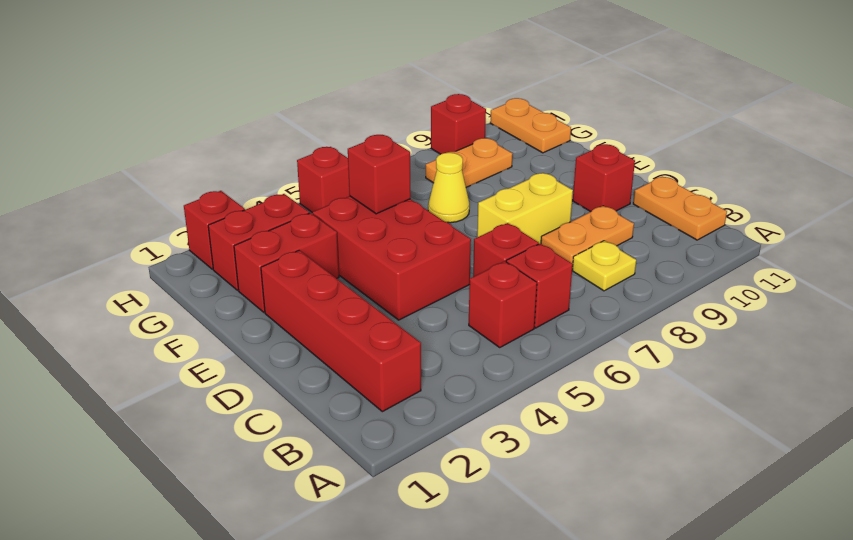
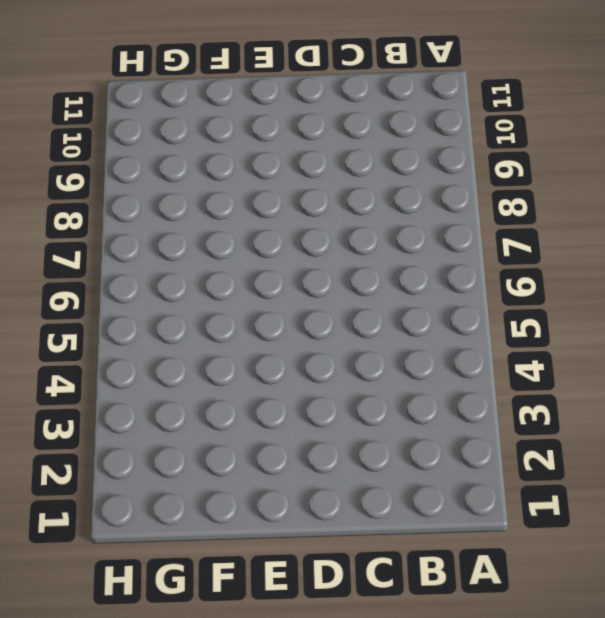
none -> red 1x4 brick [261,250,421,412]
none -> red 1x1 brick [469,261,537,347]
none -> red 1x1 brick [506,244,573,328]

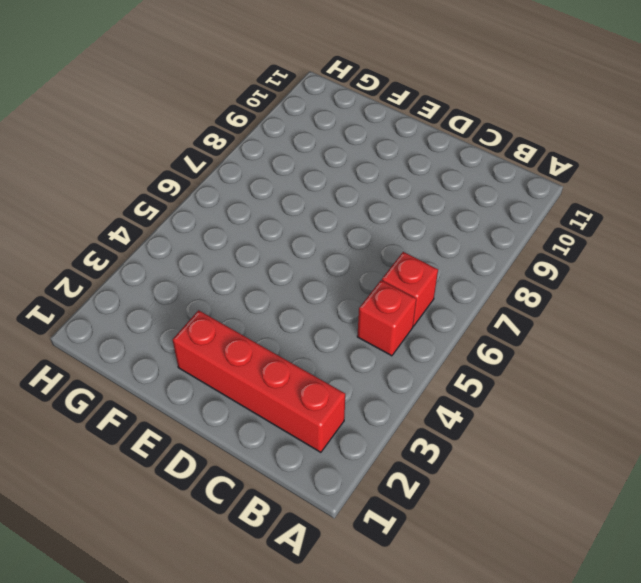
none -> yellow 1x1 plate [572,241,636,291]
none -> orange 1x2 plate [633,176,727,240]
none -> red 1x1 brick [473,223,539,277]

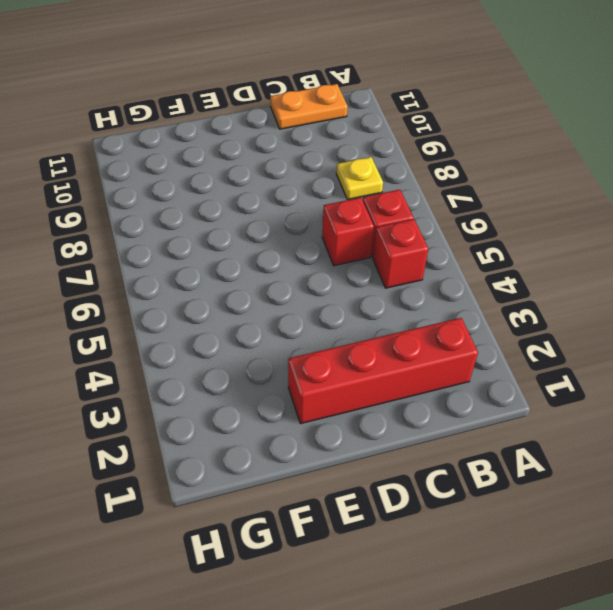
none -> orange 1x2 plate [541,206,634,269]
none -> red 2x3 brick [312,196,471,320]
none -> yellow 1x2 brick [477,173,573,244]

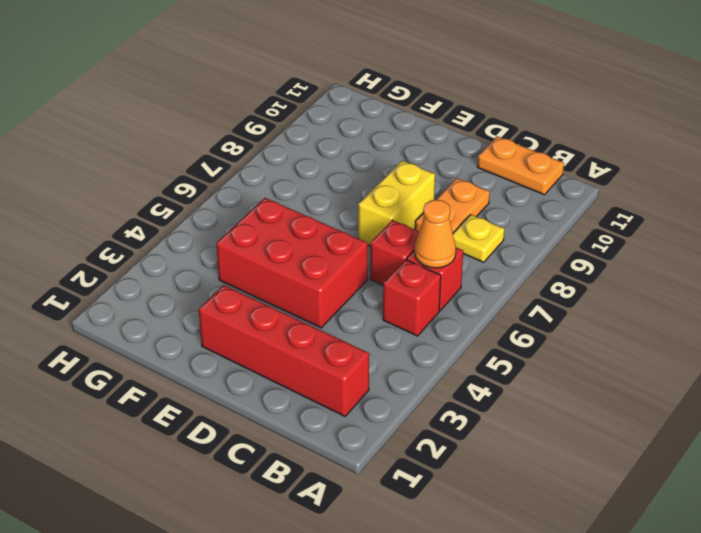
orange 1x1 cone [415,200,456,268] -> none
none -> red 1x1 brick [573,144,635,212]
none -> red 1x2 brick [234,213,339,312]
none -> yellow 1x1 cone [428,153,469,223]

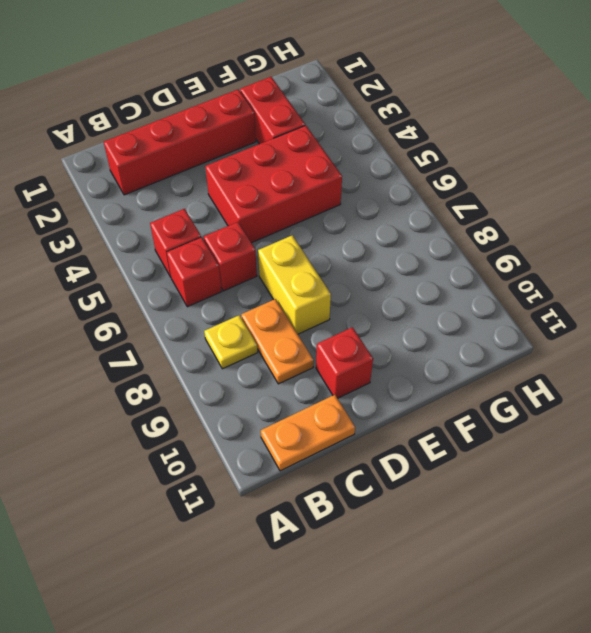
none -> yellow 1x1 cone [428,153,469,223]
none -> red 1x2 brick [208,194,309,290]
none -> orange 1x2 plate [426,138,513,187]

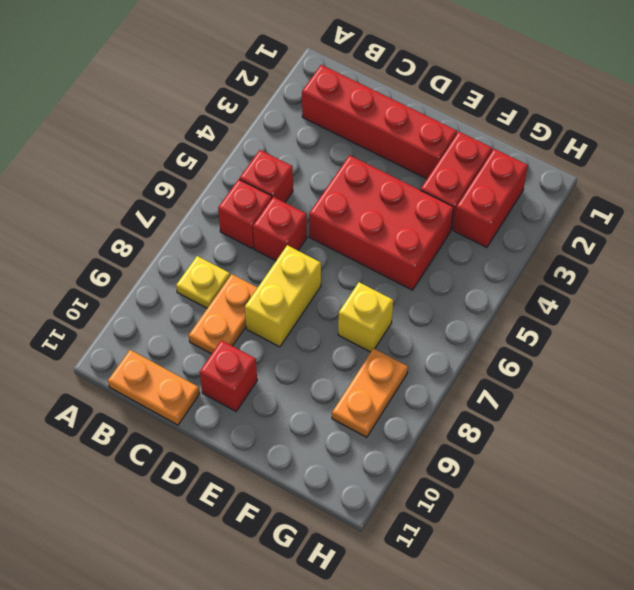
yellow 1x1 brick [338,282,393,352] -> yellow 1x1 cone [428,153,469,223]
none -> orange 1x2 plate [490,98,571,153]
none -> red 1x1 brick [184,191,245,269]
none -> red 1x1 brick [297,147,350,212]

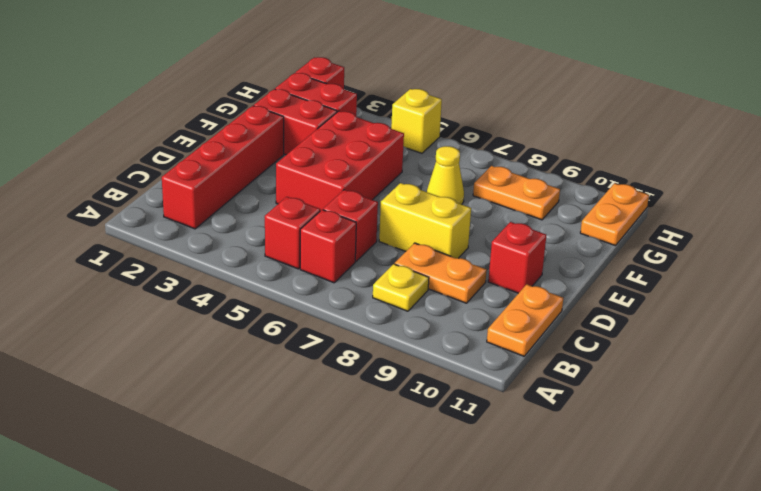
yellow 1x1 brick [391,89,442,153] -> red 1x1 brick [297,147,350,212]
none -> red 1x1 brick [431,94,486,154]
none -> red 1x1 brick [348,135,411,214]

